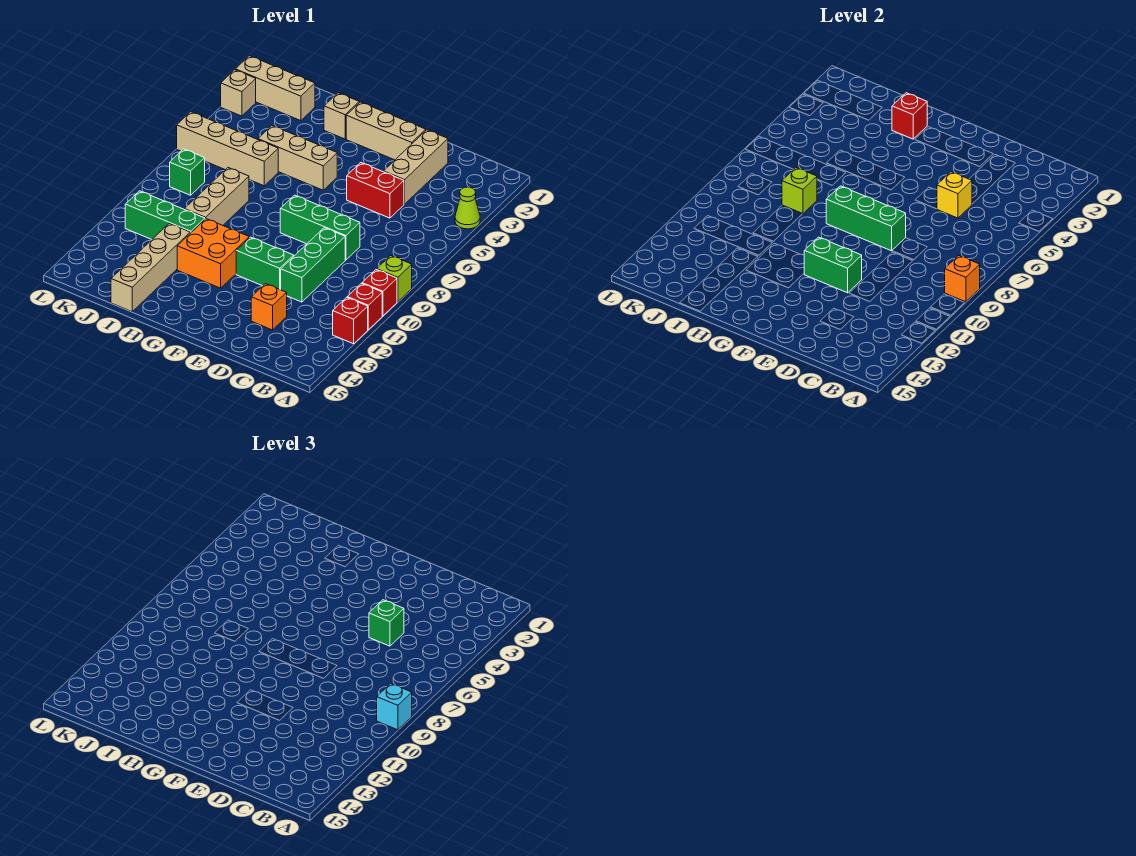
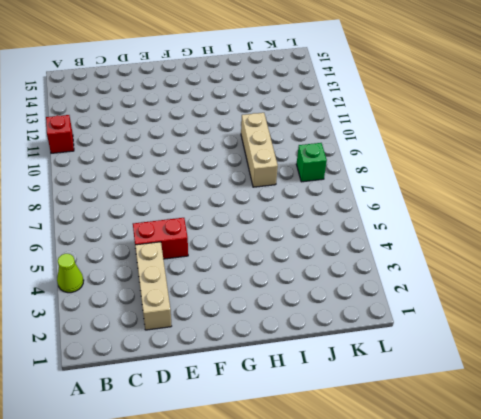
none -> lime 1x1 brick [377,256,412,302]
none -> red 1x1 brick [362,269,397,316]
none -> red 1x1 brick [333,297,368,344]
none -> green 1x3 brick [280,195,360,260]

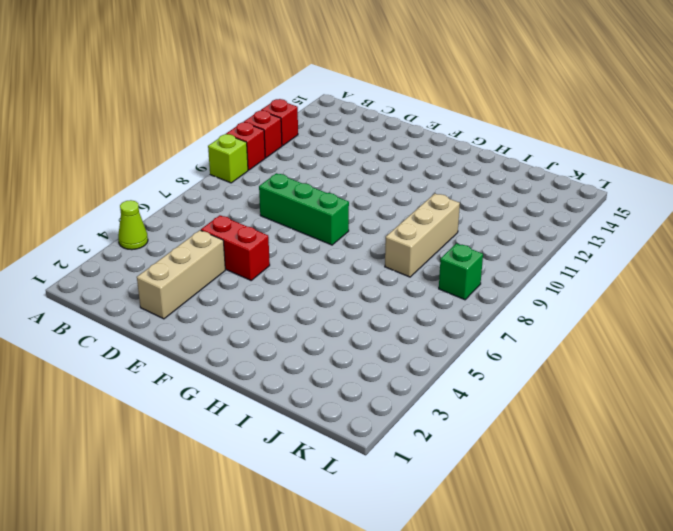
none -> green 1x3 brick [281,228,345,302]
none -> orange 1x1 brick [251,284,287,330]
none -> tan 1x3 brick [346,102,426,160]
none -> green 1x2 brick [236,237,294,290]

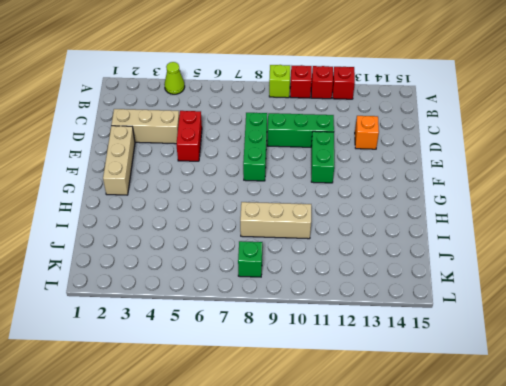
none -> tan 1x3 brick [258,126,337,190]
none -> orange 2x2 brick [177,219,249,288]
none -> tan 1x1 brick [324,93,359,139]
none -> tan 1x4 brick [177,112,278,186]

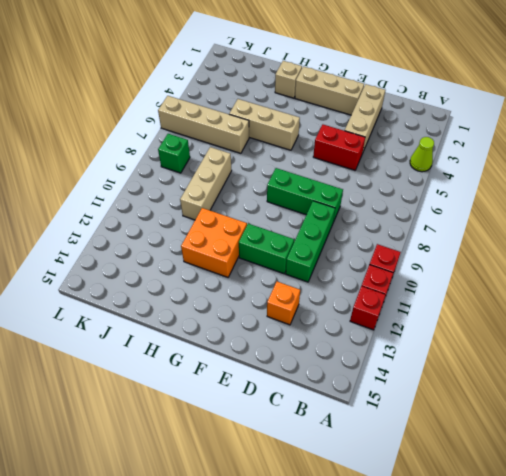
none -> lime 1x1 brick [377,256,412,302]
none -> green 1x3 brick [125,191,205,239]
none -> tan 1x4 brick [111,223,190,312]
none -> tan 1x3 brick [235,56,315,121]

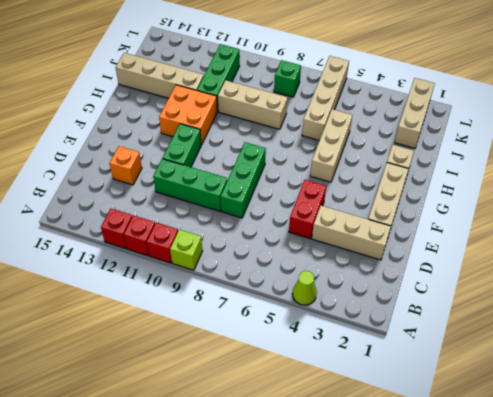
none -> tan 1x1 brick [221,70,256,116]
none -> orange 1x1 brick [945,256,980,302]
none -> yellow 1x1 brick [937,172,972,218]
none -> green 1x3 brick [826,186,906,251]

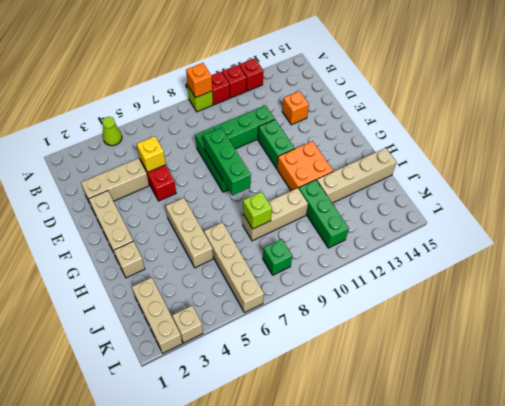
none -> green 1x2 brick [804,237,862,293]
none -> red 1x1 brick [892,93,927,139]
none -> cyan 1x1 brick [377,684,412,730]
none -> green 1x1 brick [369,600,404,646]

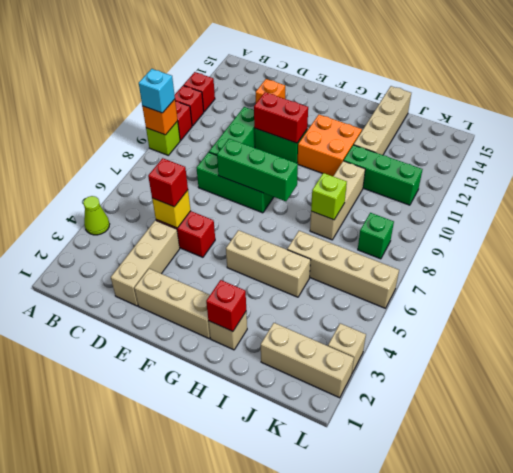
red 1x1 brick [148,158,188,207] -> green 1x1 brick [369,600,404,646]
red 1x2 brick [254,92,308,143] -> green 1x2 brick [804,237,862,293]

